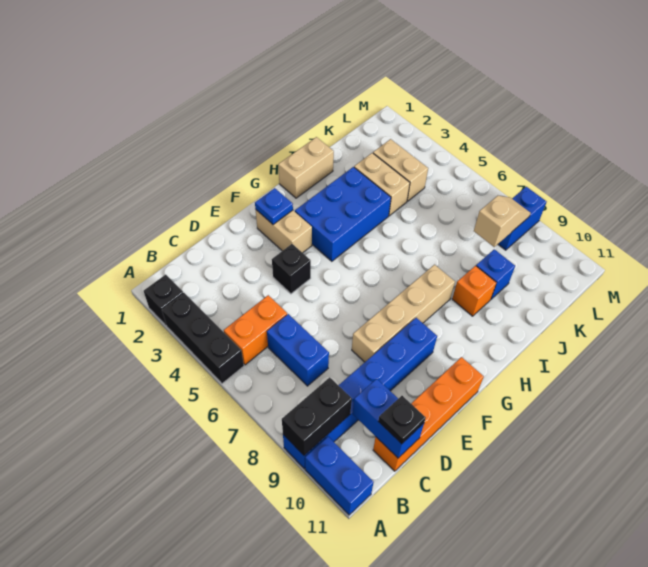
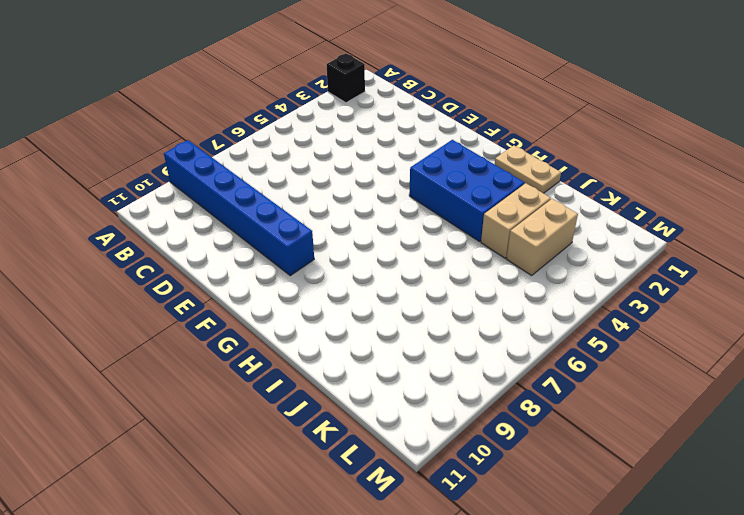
tan 1x2 plate [495,145,561,193] -> tan 1x2 brick [278,137,334,198]
none -> black 1x3 brick [162,293,244,384]
none -> blue 1x2 brick [305,437,374,515]
none -> orange 1x2 brick [224,295,287,365]

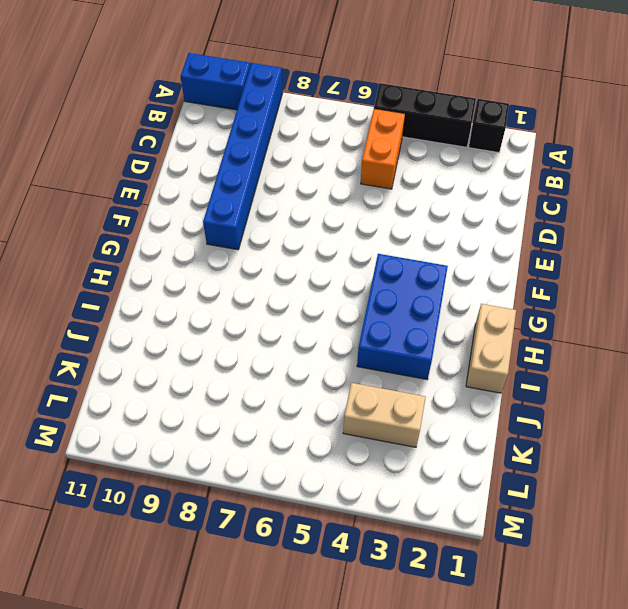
none -> blue 1x2 brick [267,314,329,386]
none -> orange 1x4 brick [373,357,484,471]
none -> black 1x1 brick [272,244,311,294]

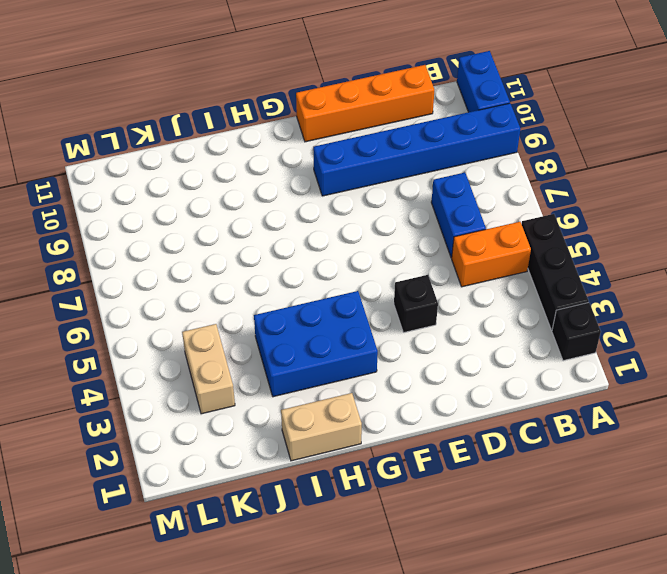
none -> tan 1x4 brick [352,265,455,362]
none -> tan 1x2 brick [256,210,312,253]
none -> orange 1x1 brick [452,266,496,316]

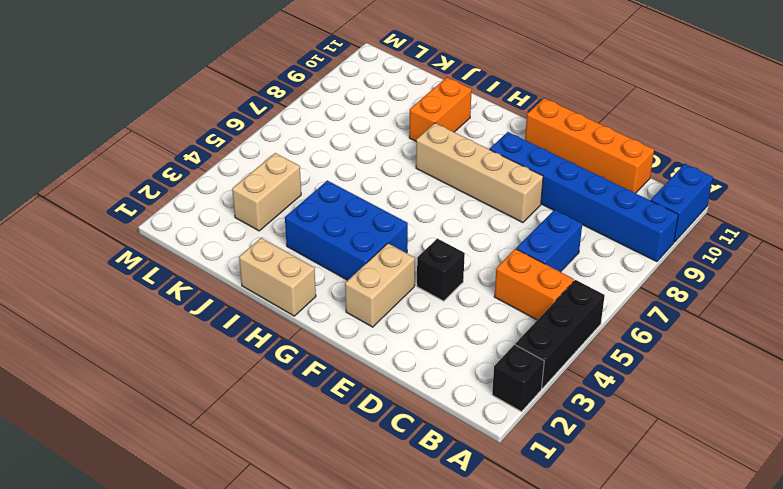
orange 1x2 brick [409,77,472,141] -> orange 1x1 brick [452,266,496,316]
none -> tan 1x2 brick [354,153,410,216]
none -> blue 1x1 brick [476,249,515,299]
none -> blue 1x2 brick [498,187,547,250]

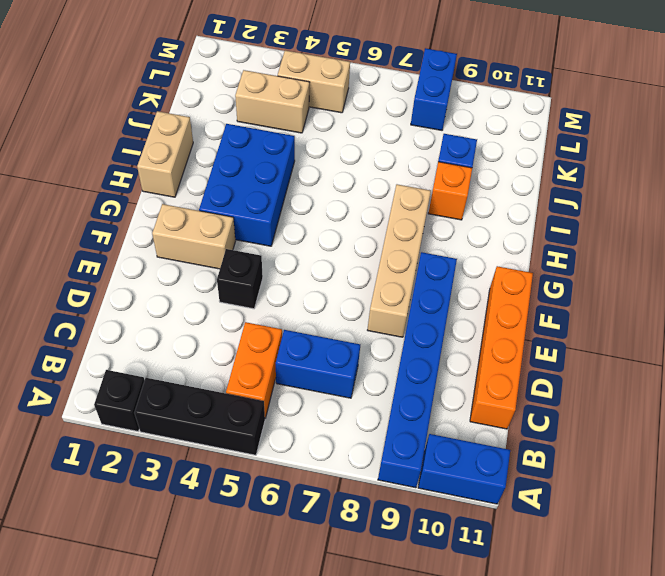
tan 1x2 brick [278,50,350,113] -> tan 1x2 brick moved to [354,153,410,216]
none -> black 1x2 brick [282,377,352,455]
none -> blue 1x2 brick [353,379,424,458]
none -> blue 1x1 plate [255,188,293,225]

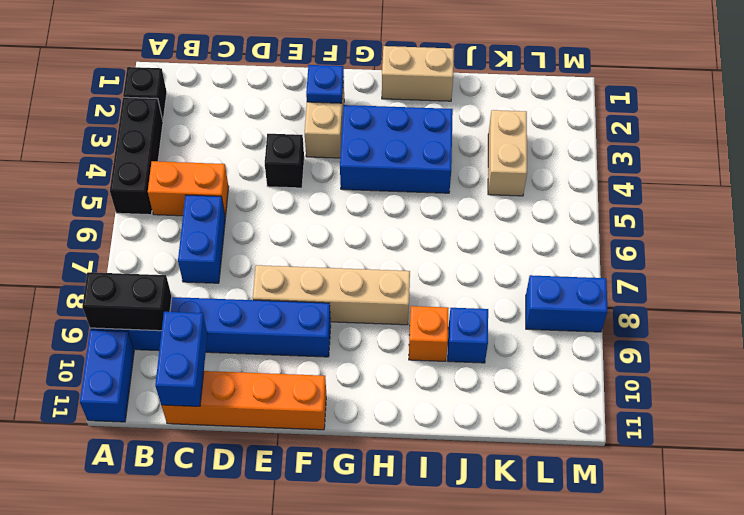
none -> tan 1x2 brick [354,153,410,216]
none -> tan 1x2 slope [474,196,531,247]
none -> black 1x1 plate [378,396,426,444]

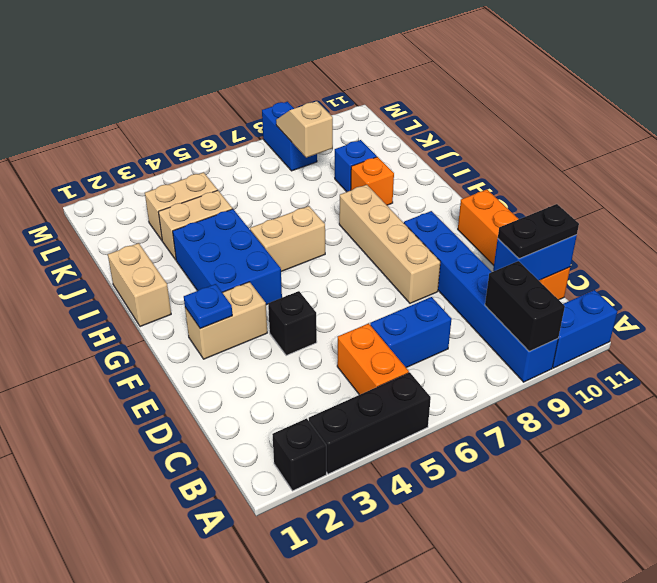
black 1x2 plate [498,204,579,259] -> black 1x1 plate [378,396,426,444]
tan 1x2 brick [250,206,325,272] -> none

